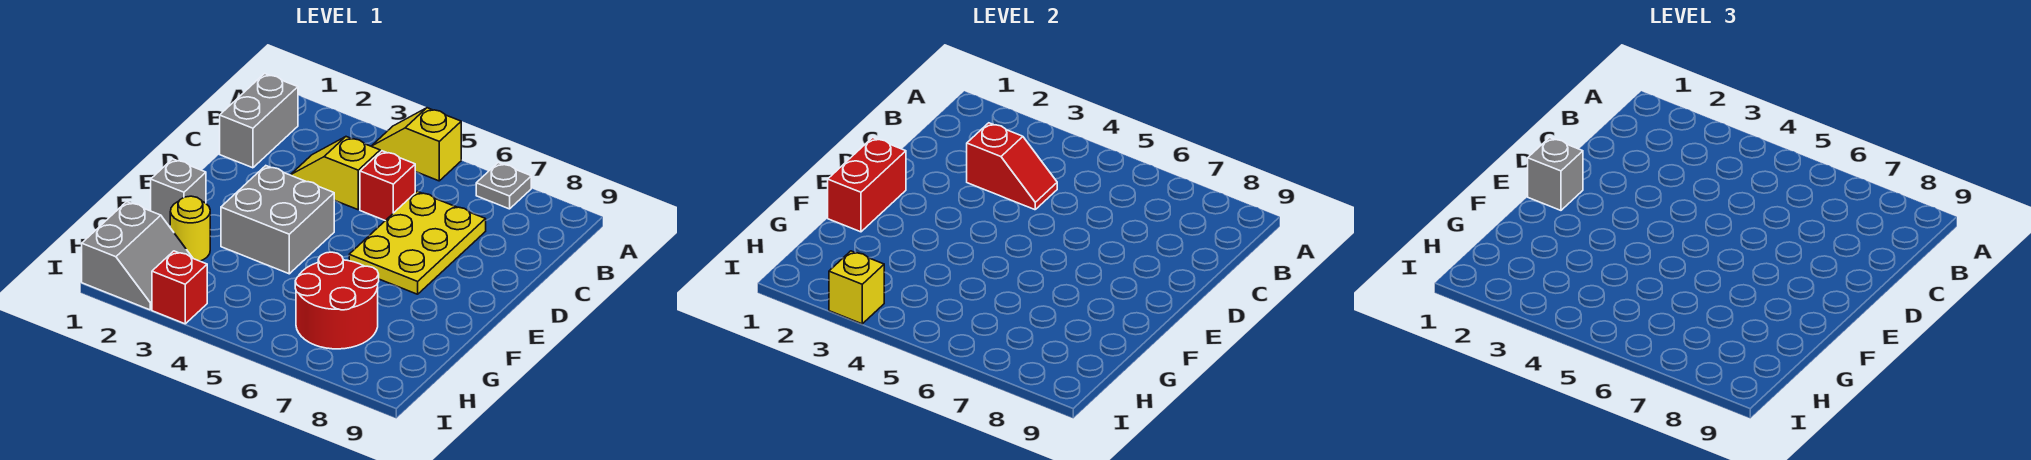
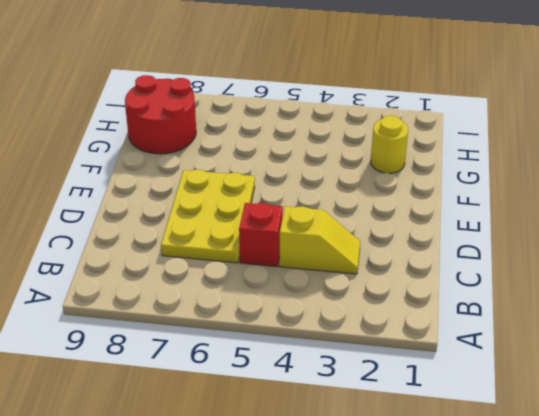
red 2x2 round brick [125,75,196,154] -> red 2x2 round brick moved to [295,252,379,349]
none -> yellow 1x2 slope [372,108,461,181]
none -> grey 1x1 plate [476,163,531,209]
none -> grey 1x2 brick [220,74,298,168]

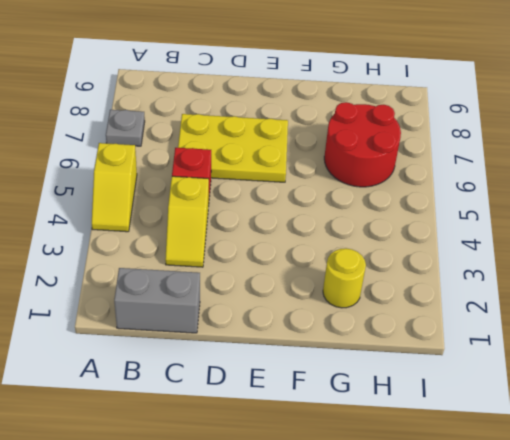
none -> grey 2x2 brick [221,166,334,274]
none -> grey 1x1 brick [151,159,206,226]
none -> grey 2x2 slope [82,202,192,310]

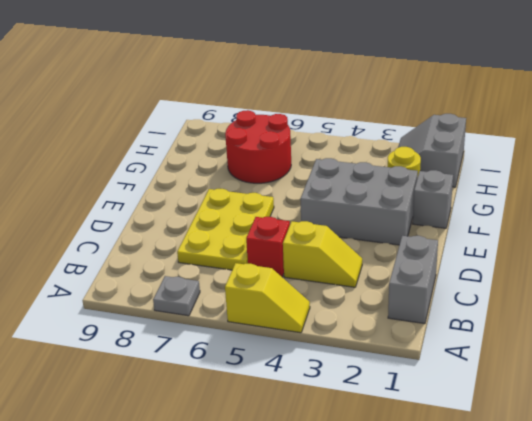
grey 2x3 brick [300,158,418,245] -> grey 2x2 brick [221,166,334,274]
none -> red 1x1 brick [152,251,207,324]
none -> red 1x2 slope [967,123,1057,210]
none -> red 1x2 brick [828,138,906,232]

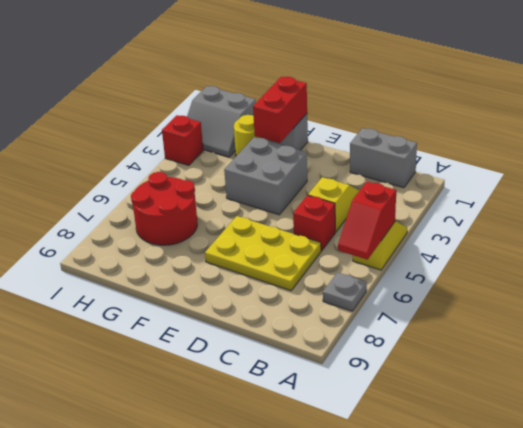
red 1x2 slope [338,182,396,260] -> red 1x2 slope moved to [967,123,1057,210]
red 1x2 brick [253,77,307,143] -> red 1x2 brick turned to [828,138,906,232]
none -> yellow 1x1 brick [829,251,884,324]
none -> grey 1x1 brick [1528,138,1583,210]

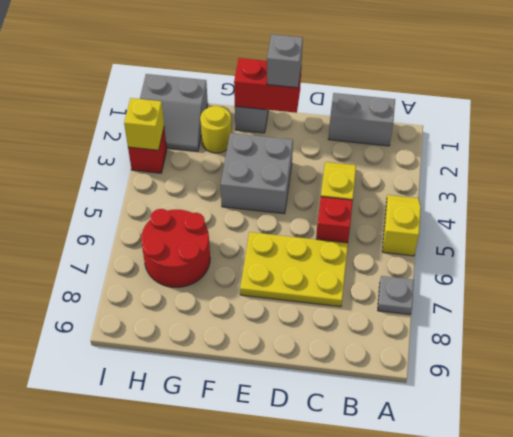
none -> red 1x2 slope [967,123,1057,210]

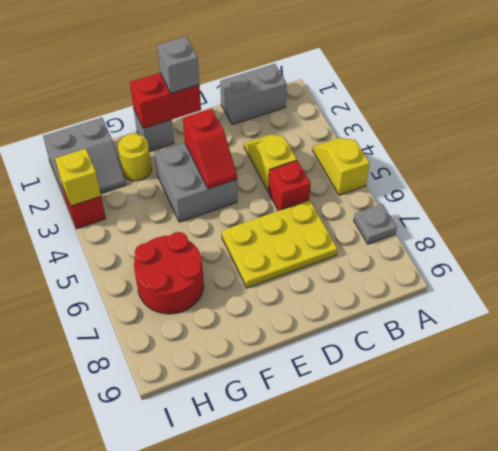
red 1x2 slope [183,109,237,189] -> red 1x2 slope moved to [967,123,1057,210]

